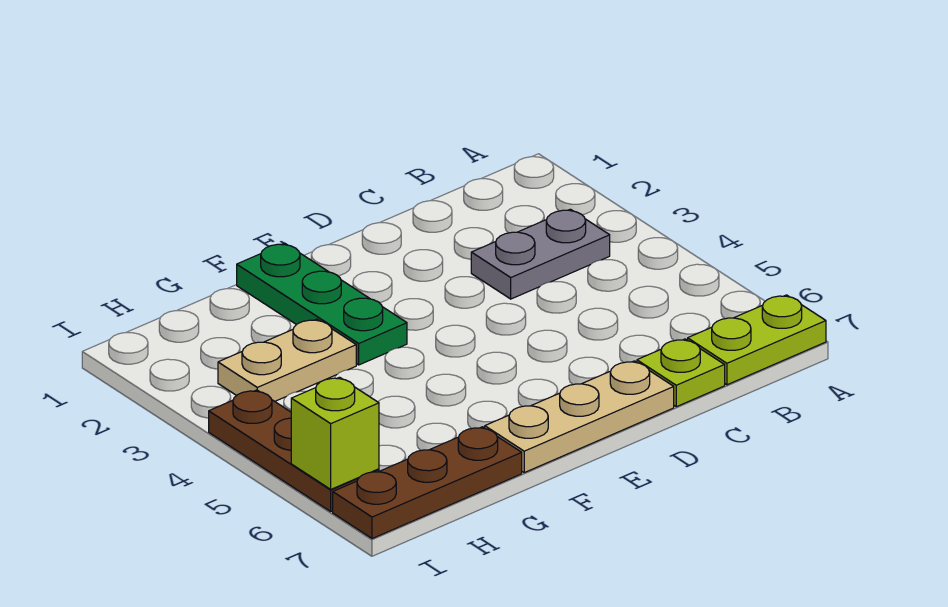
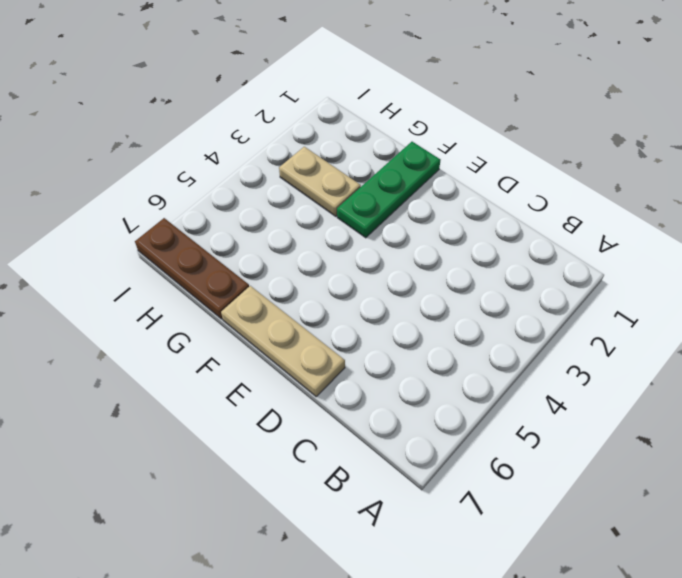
none -> lime 1x2 plate [688,295,826,385]
none -> grey 1x2 plate [471,209,610,299]

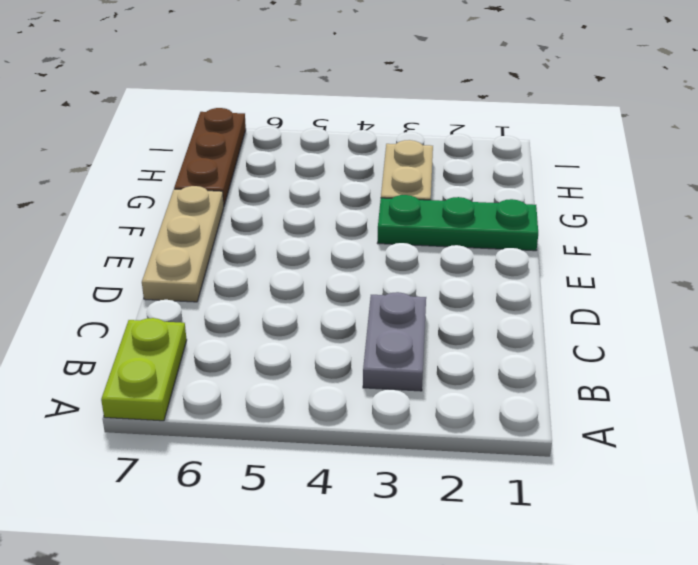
none -> lime 1x1 plate [637,339,725,407]
none -> brown 1x3 plate [209,390,379,511]

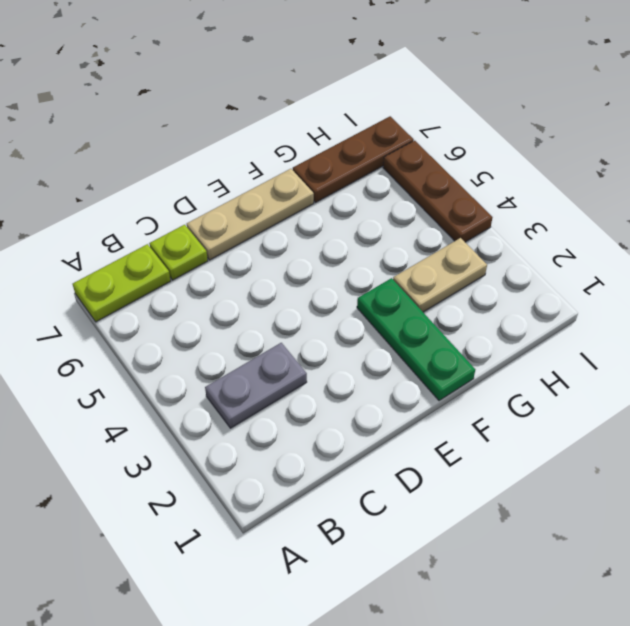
none -> lime 1x1 brick [291,377,379,489]

